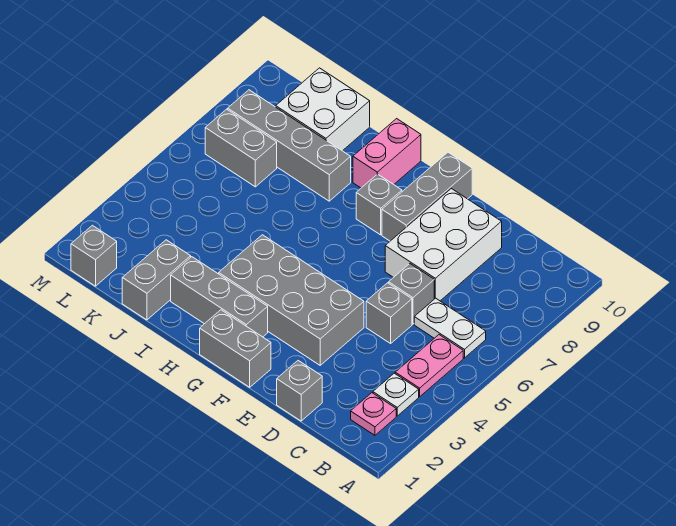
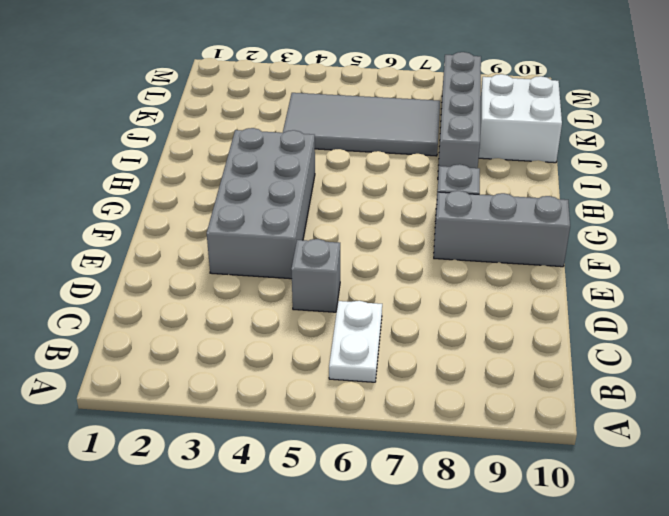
grey 2x4 tile [283,93,440,156] -> grey 1x2 brick [205,109,277,187]
none -> pink 1x1 plate [351,393,396,435]
none -> white 1x1 plate [373,373,419,416]
none -> pink 1x2 plate [395,335,463,397]

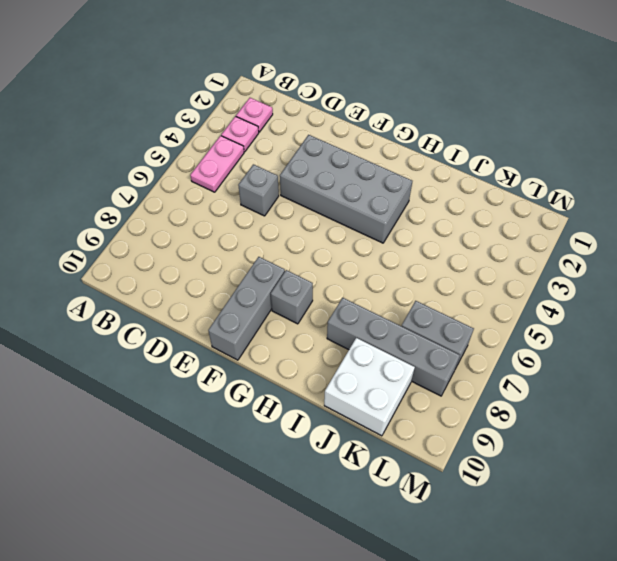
pink 1x1 plate [221,116,259,152] -> white 1x1 plate [373,373,419,416]
none -> white 1x2 plate [414,298,486,358]
none -> grey 1x1 brick [277,361,322,421]
none -> grey 1x1 brick [389,264,434,324]

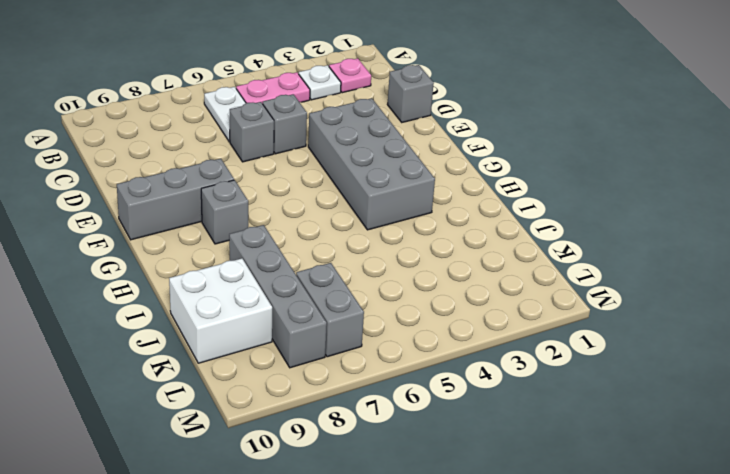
none -> white 2x3 brick [385,189,502,301]
none -> grey 1x2 brick [200,310,271,387]
none -> grey 1x3 brick [171,257,268,337]

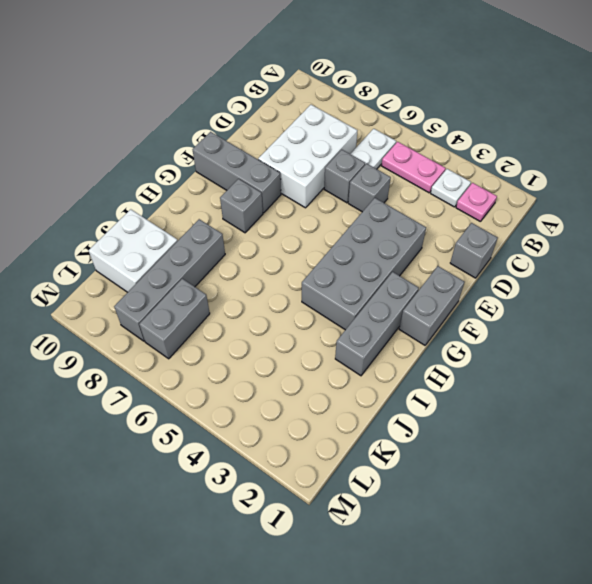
white 2x3 brick [258,105,358,208] -> white 2x3 brick turned to [385,189,502,301]
none -> pink 1x2 brick [353,119,421,188]
none -> grey 1x2 brick [122,240,191,320]
none -> grey 1x1 brick [71,225,117,286]

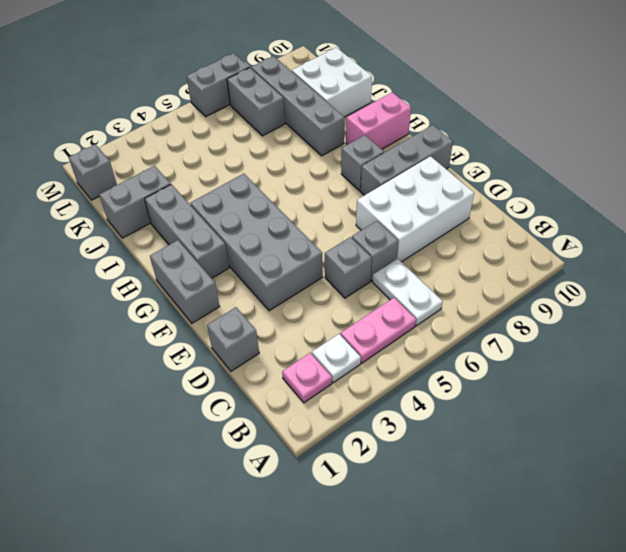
grey 1x2 brick [186,53,249,117] -> none

